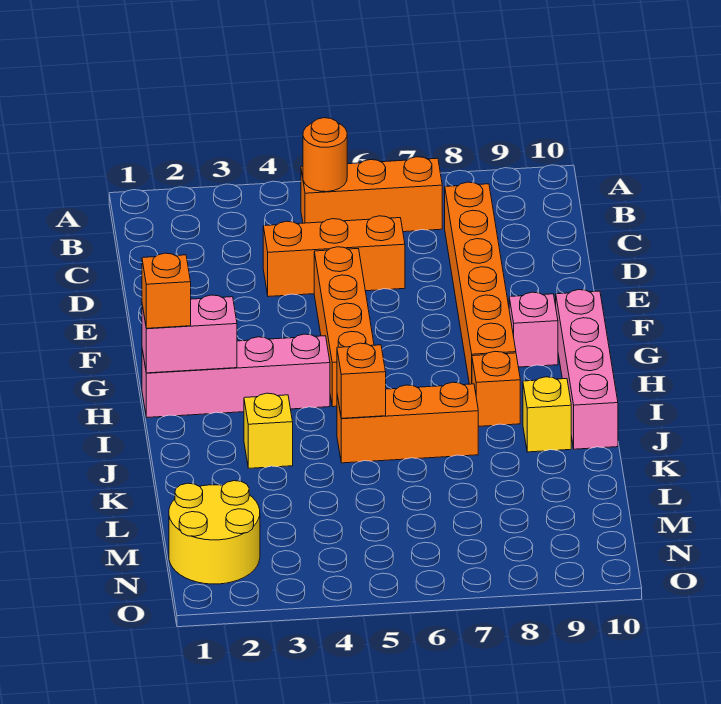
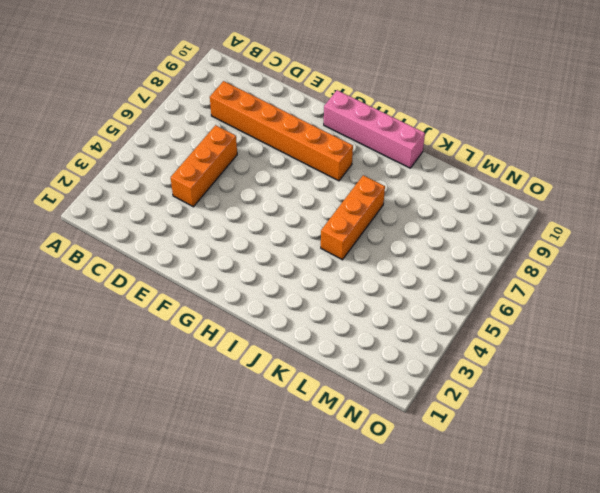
none -> orange 1x3 brick [301,157,442,232]
none -> orange 1x4 brick [314,247,374,407]
none -> pink 1x1 brick [509,292,558,367]

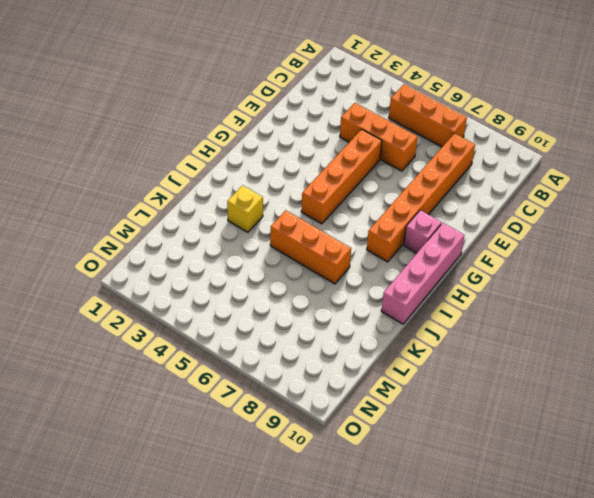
none -> pink 1x4 brick [142,334,330,417]
none -> orange 1x1 brick [472,352,520,426]
none -> yellow 1x1 brick [523,377,571,452]

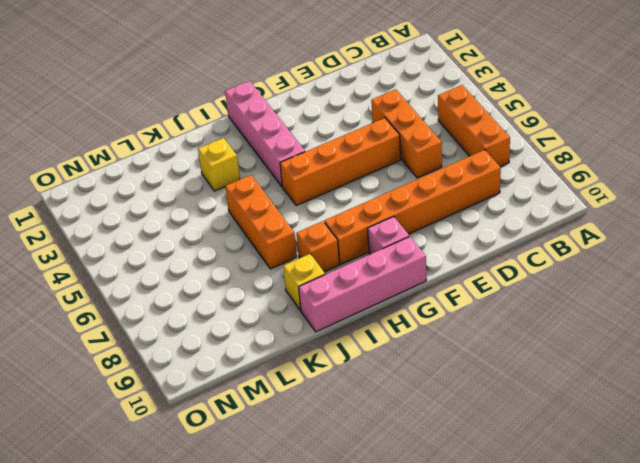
none -> yellow 2x2 round brick [169,481,260,584]
none -> orange 1x1 round brick [303,118,347,192]
none -> pink 1x2 brick [142,295,237,373]

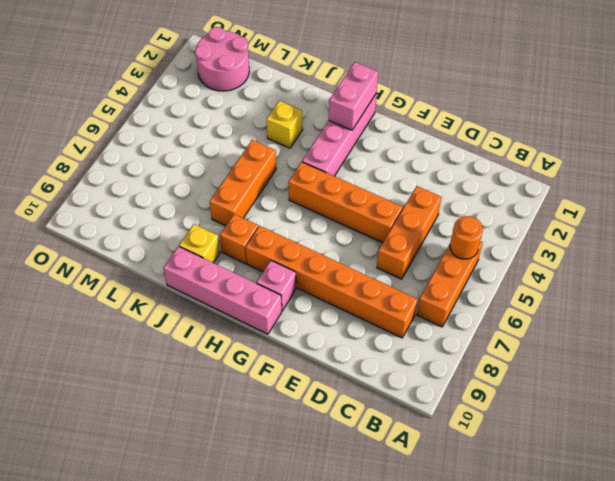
pink 2x2 round brick [195,27,249,91] -> yellow 2x2 round brick [169,481,260,584]
none -> orange 1x1 brick [337,343,386,418]
none -> orange 1x1 brick [142,253,191,328]

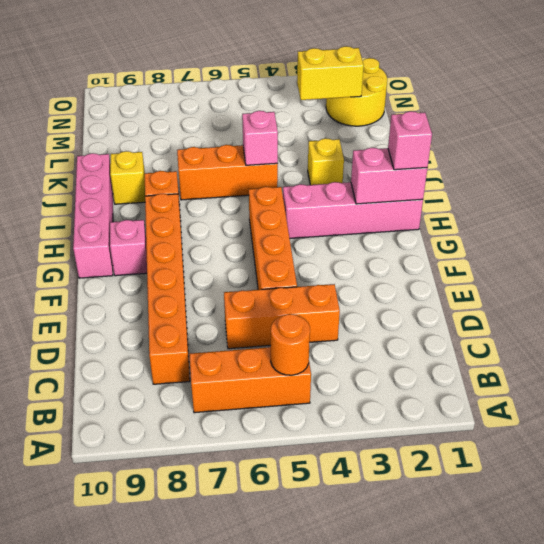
pink 1x1 brick [388,111,432,170] -> orange 1x1 brick [142,253,191,328]
pink 1x1 brick [242,111,278,165] -> orange 1x1 brick [337,343,386,418]
yellow 1x2 brick [297,46,364,100] -> none

